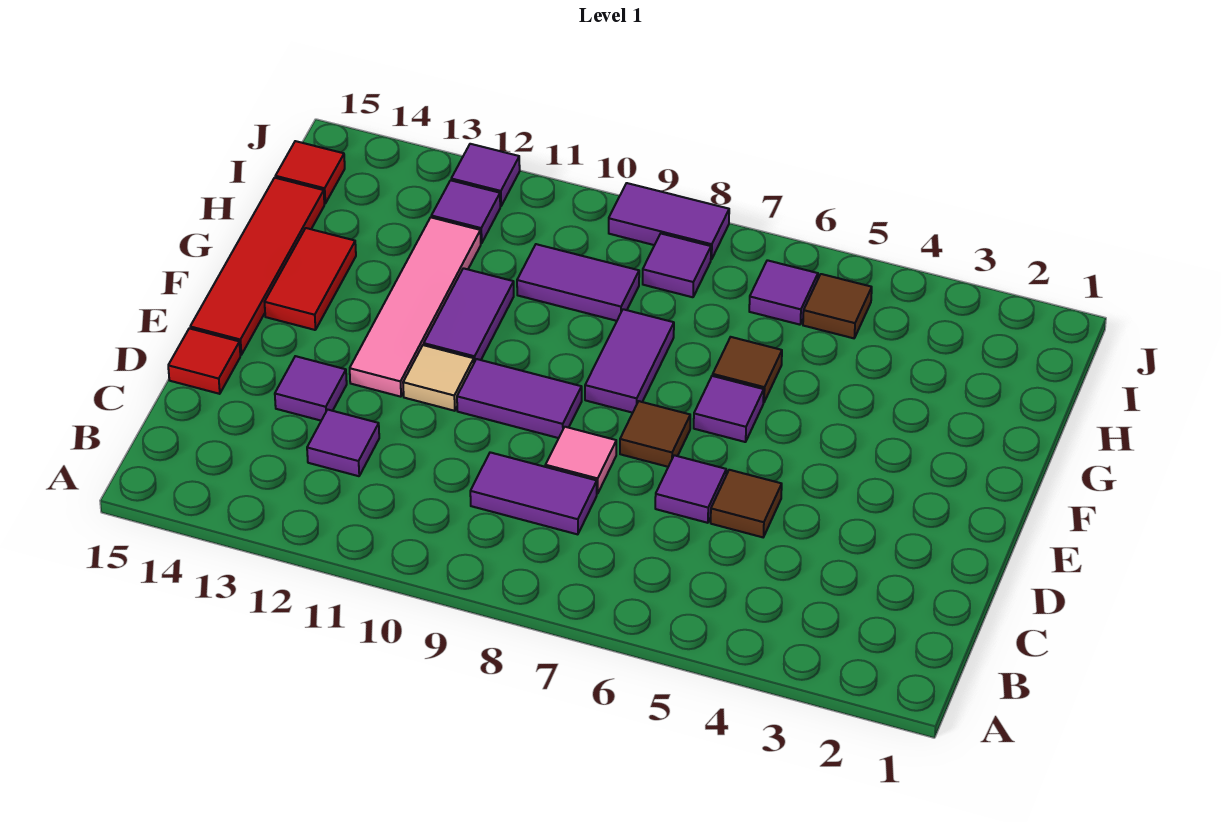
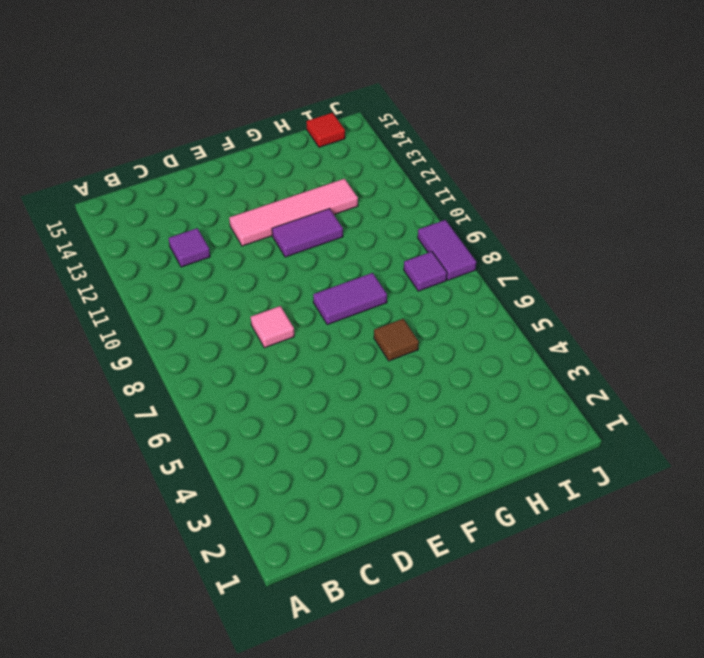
none -> purple 1x2 tile [470,452,597,534]
none -> brown 1x1 tile [711,470,782,537]
none -> purple 1x1 tile [655,455,726,523]

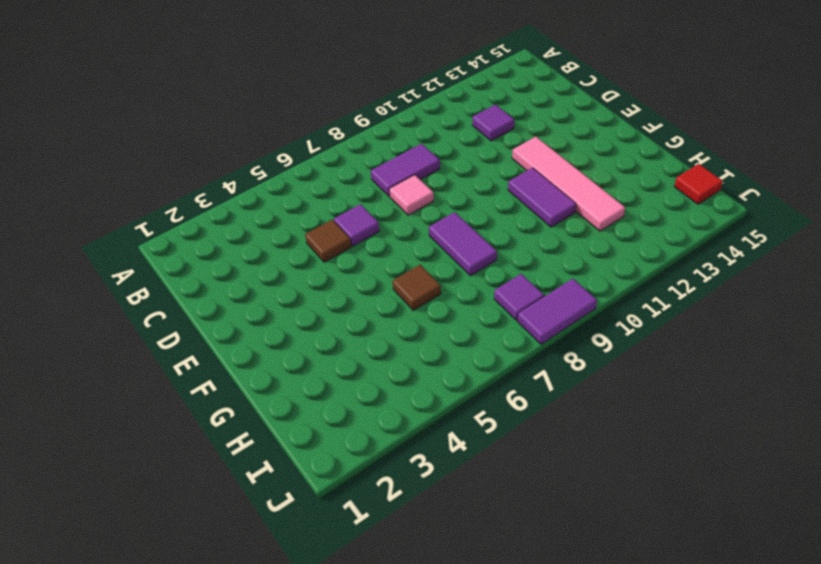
none -> purple 1x1 tile [275,356,347,421]
none -> red 1x1 tile [168,328,240,394]
none -> brown 1x1 tile [620,401,690,467]

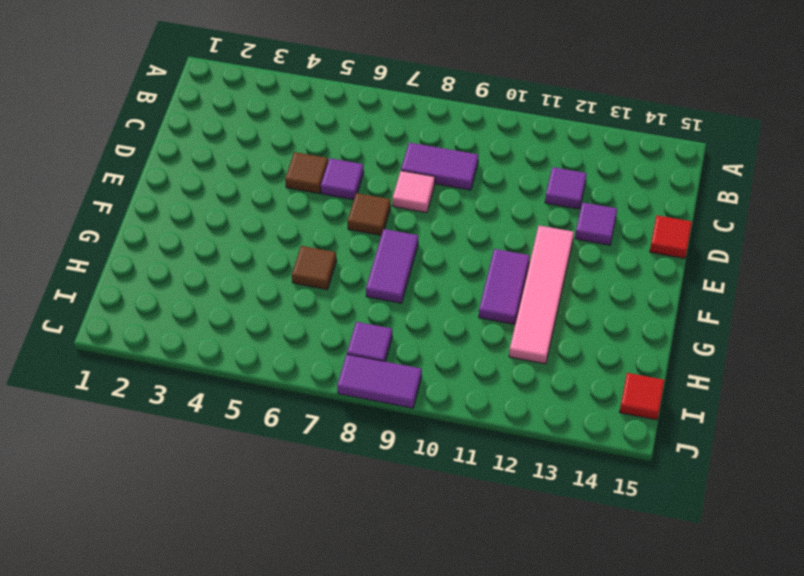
none -> purple 1x2 tile [457,359,582,438]
none -> tan 1x1 tile [403,345,474,411]
none -> red 1x4 tile [190,178,324,355]

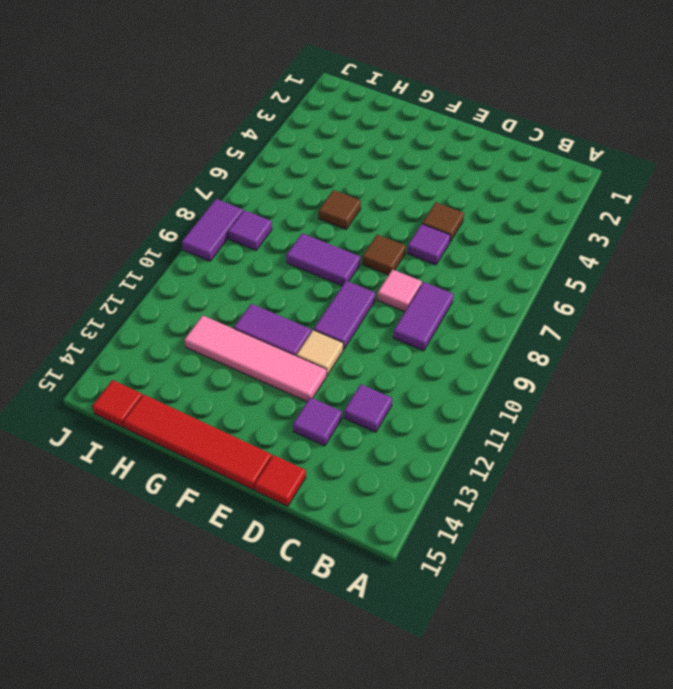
none -> purple 1x1 tile [694,376,764,442]
none -> red 1x2 tile [265,228,356,330]
none -> purple 1x2 tile [517,244,639,321]

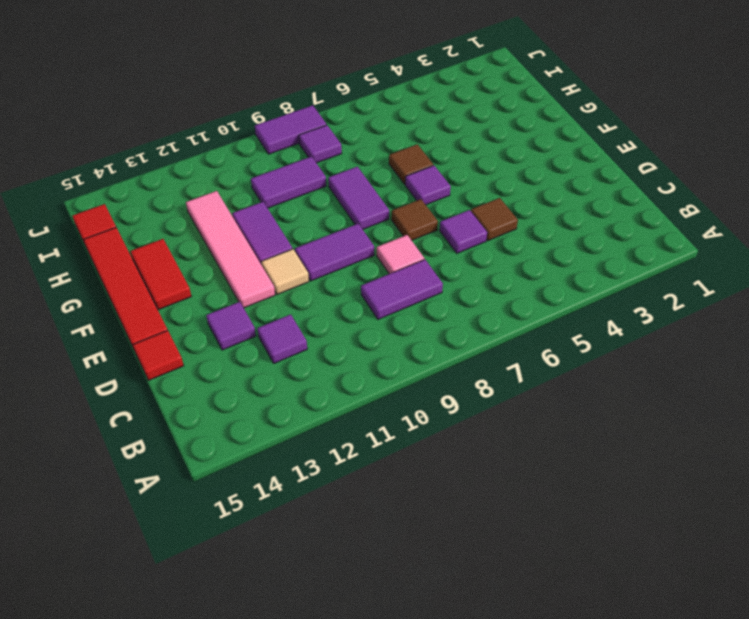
none -> brown 1x1 tile [803,274,872,338]
none -> purple 1x1 tile [749,260,818,325]
none -> purple 1x1 tile [431,180,500,243]

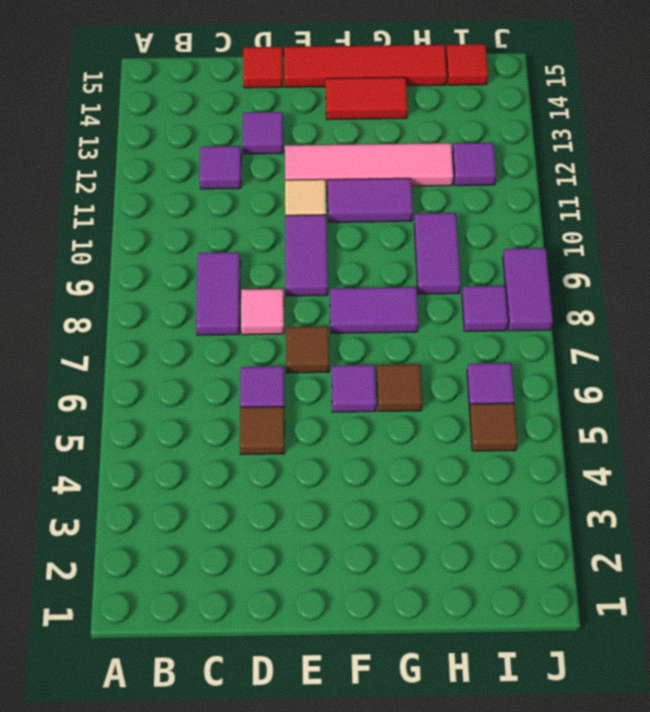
none -> purple 1x1 tile [451,144,520,206]

